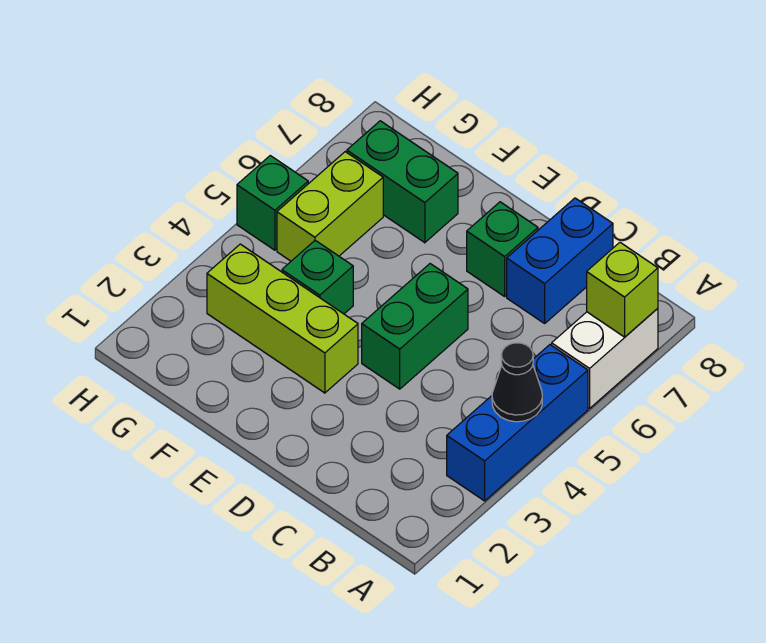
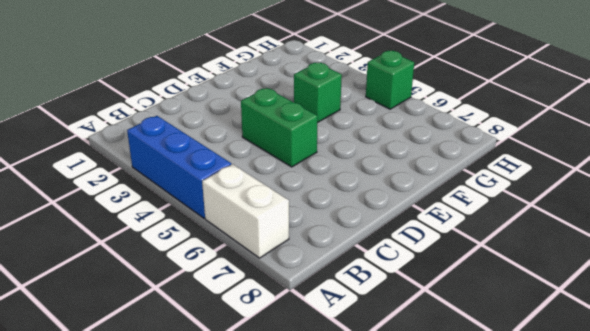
none -> blue 1x2 brick [507,198,613,323]
none -> green 1x1 brick [467,202,538,296]
none -> lime 1x3 brick [207,244,358,393]

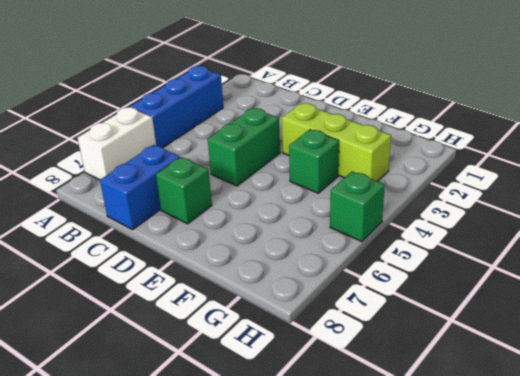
none -> green 1x2 brick [347,121,458,243]
none -> lime 1x2 brick [277,152,383,261]
none -> black 1x1 cone [492,343,542,422]

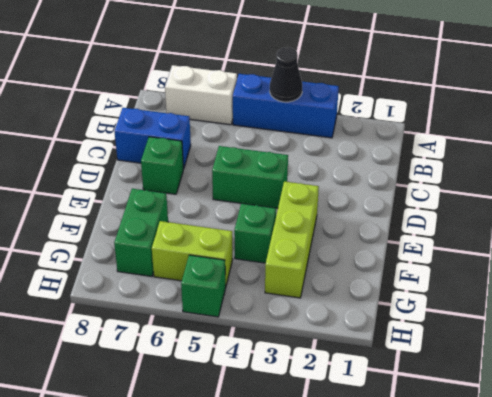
none -> lime 1x1 brick [587,242,658,337]

